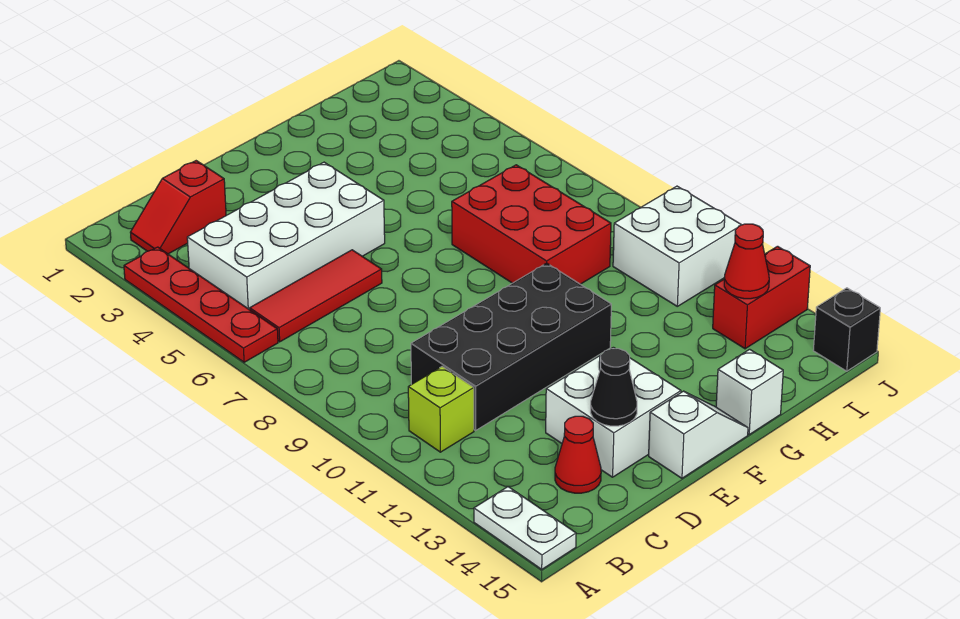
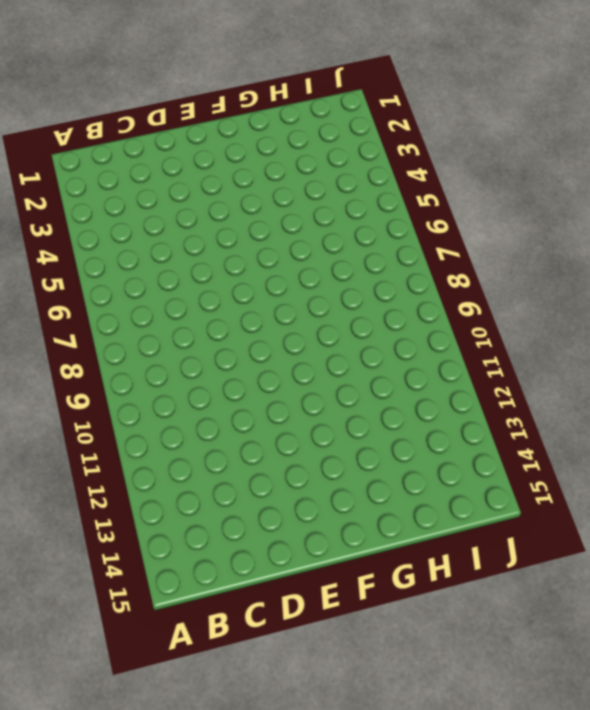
none -> red 1x4 plate [124,247,278,362]
none -> white 1x2 plate [474,487,576,569]
none -> red 1x2 slope [130,161,226,254]

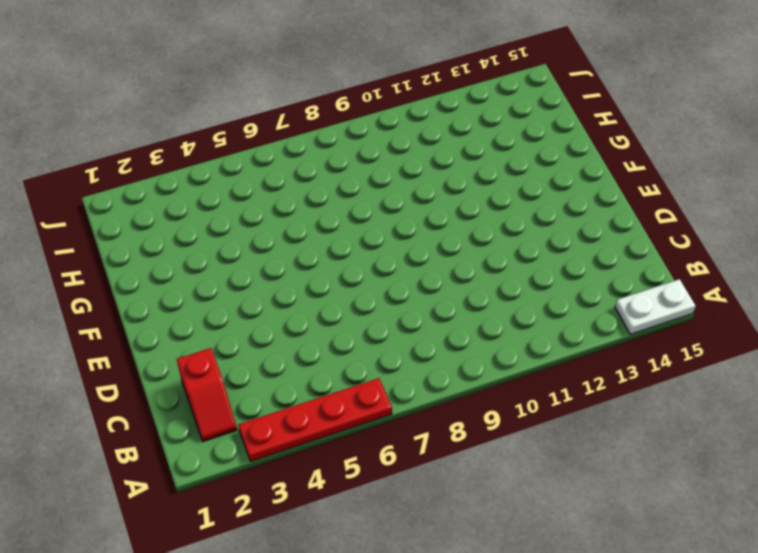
none -> white 2x4 brick [187,162,385,310]
none -> red 1x3 tile [250,250,382,342]
none -> lime 1x1 brick [408,366,474,452]

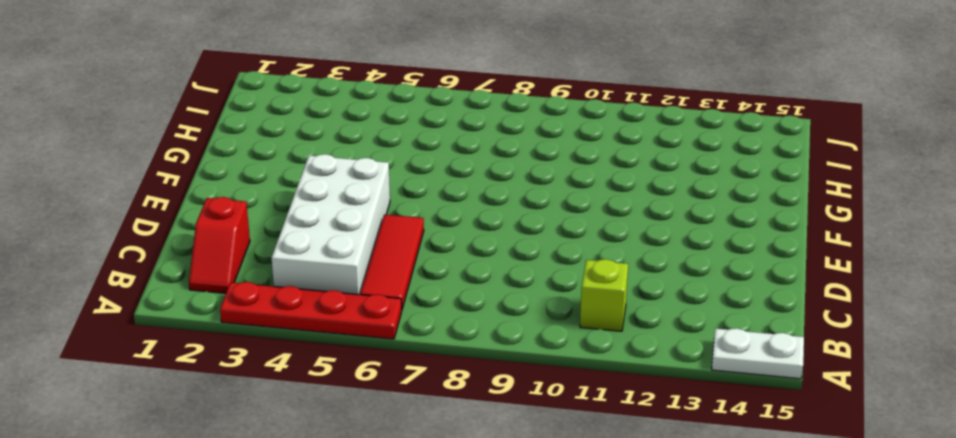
none -> black 2x4 brick [411,263,611,430]
none -> red 1x1 cone [555,416,601,493]
none -> white 2x2 brick [546,347,681,477]

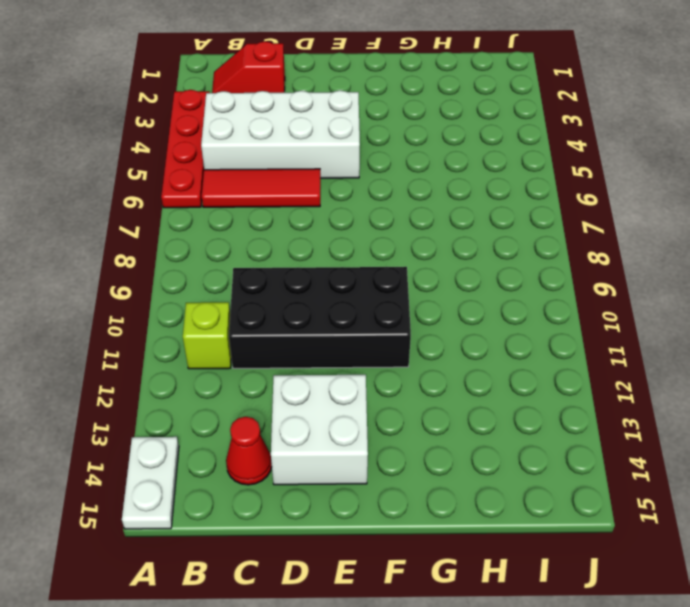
none -> white 1x2 slope [649,391,748,478]
none -> red 2x3 brick [452,165,611,284]
none -> white 1x1 brick [716,349,783,434]

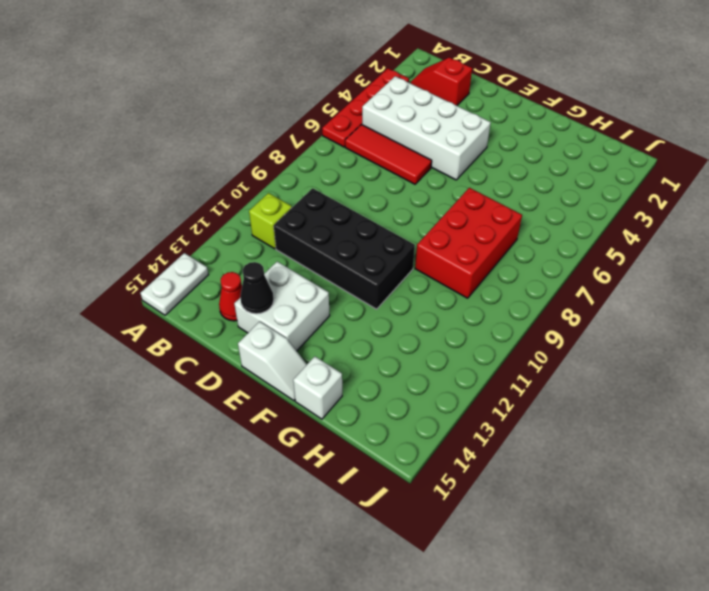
none -> white 2x2 brick [613,186,741,306]
none -> red 1x2 brick [713,246,810,349]
none -> black 1x1 brick [813,288,880,371]

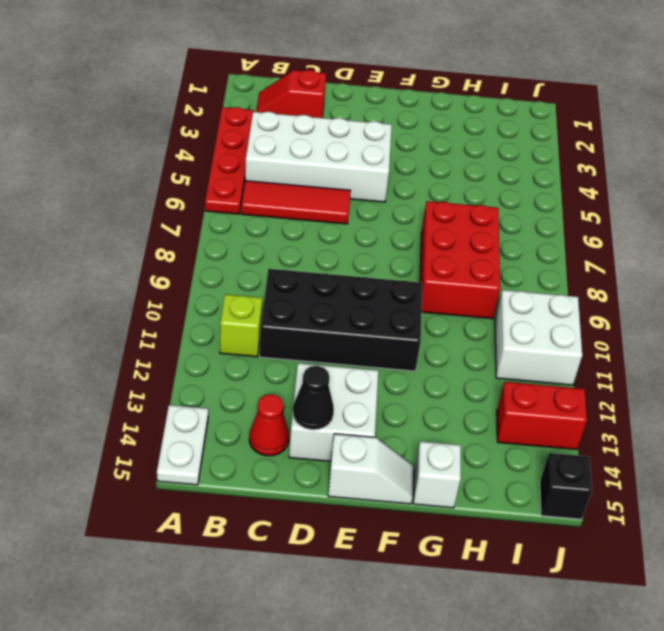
none -> red 1x1 cone [724,224,769,299]

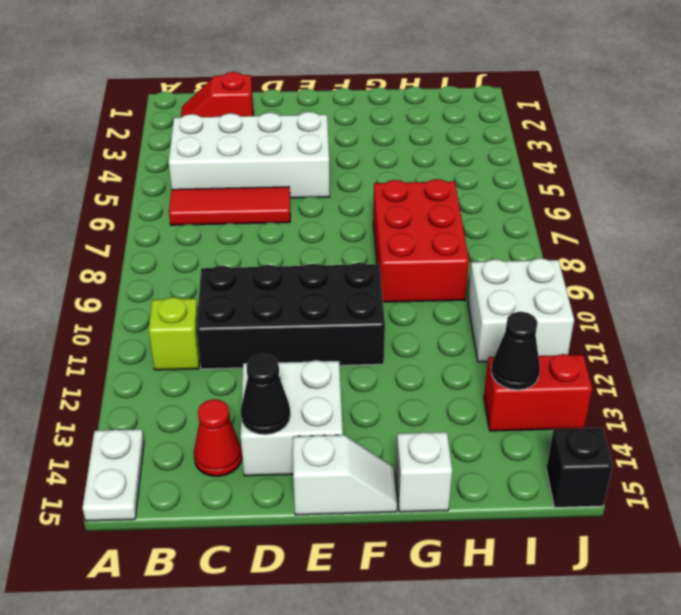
black 1x1 cone [491,312,540,390] -> red 1x1 cone [724,224,769,299]
none -> red 1x4 plate [124,247,278,362]

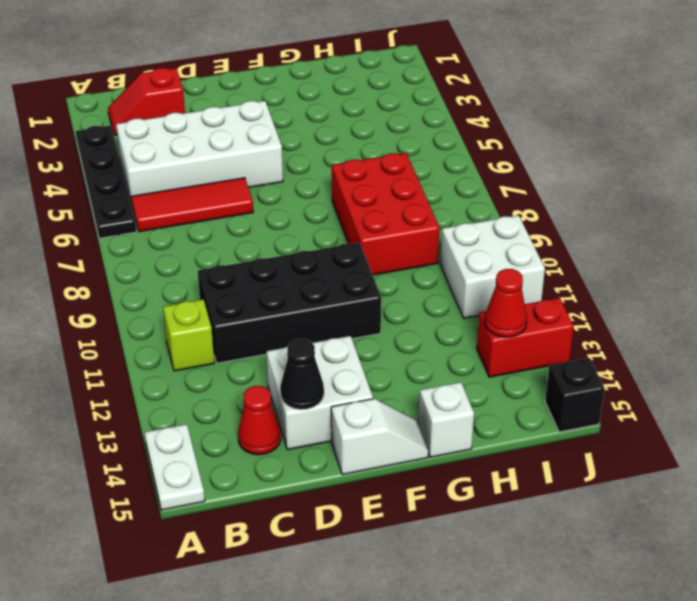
black 1x4 plate [76,126,137,238] -> red 1x4 plate [124,247,278,362]

